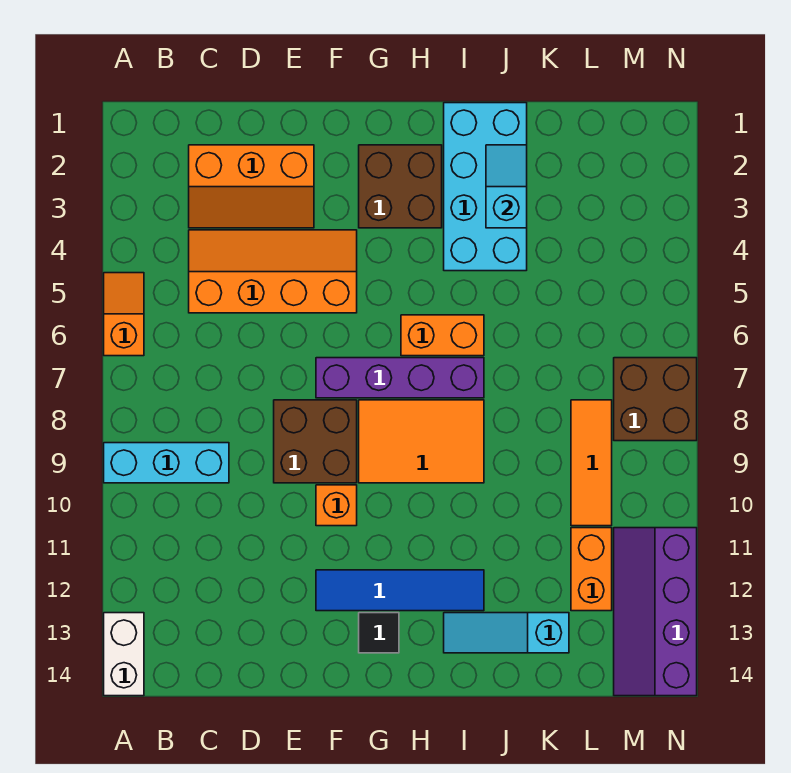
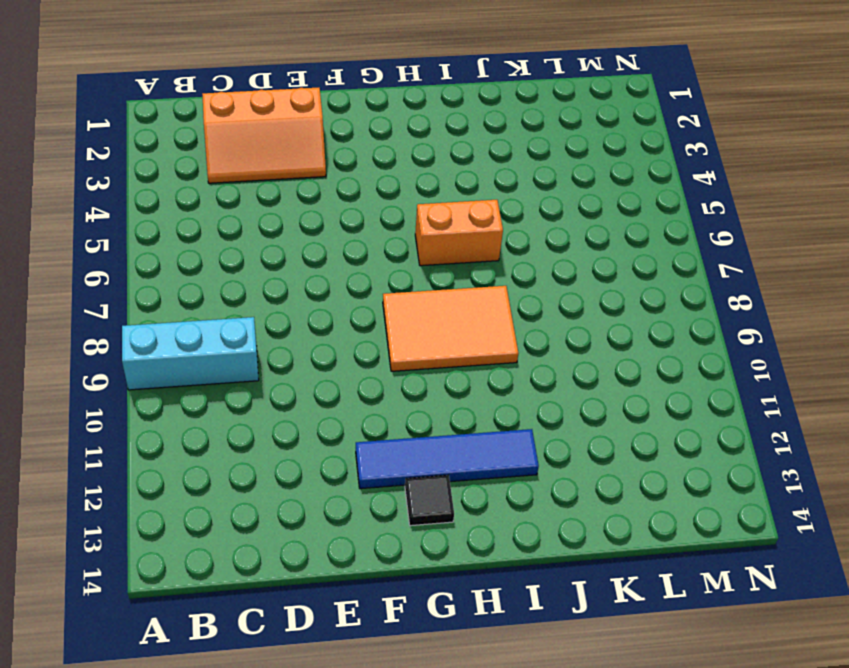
none -> orange 1x2 slope [104,273,144,356]
none -> white 1x2 brick [104,613,144,696]
none -> orange 2x4 slope [189,230,357,313]

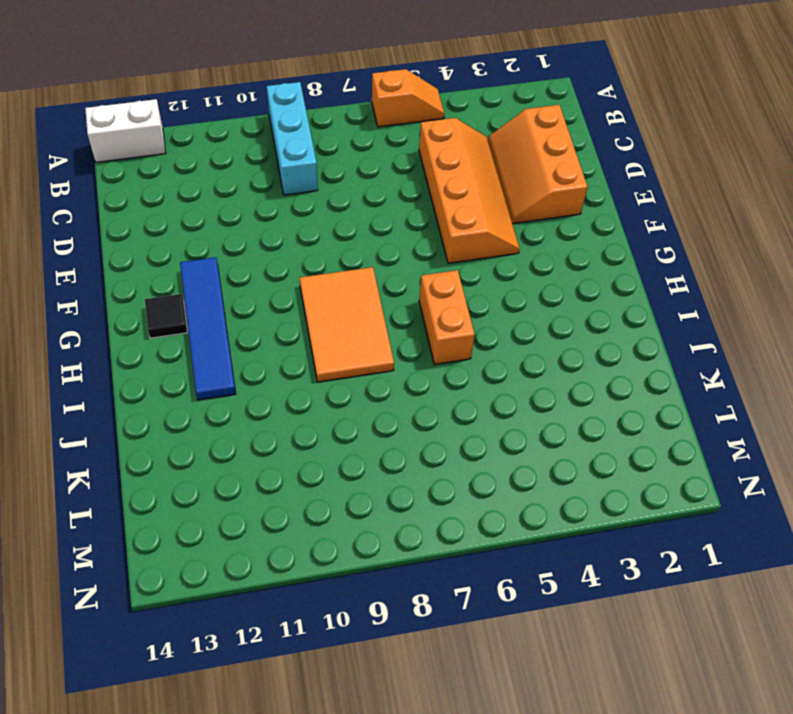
none -> brown 2x2 brick [274,400,357,483]
none -> purple 1x4 brick [316,358,484,398]
none -> orange 1x1 brick [316,485,357,526]

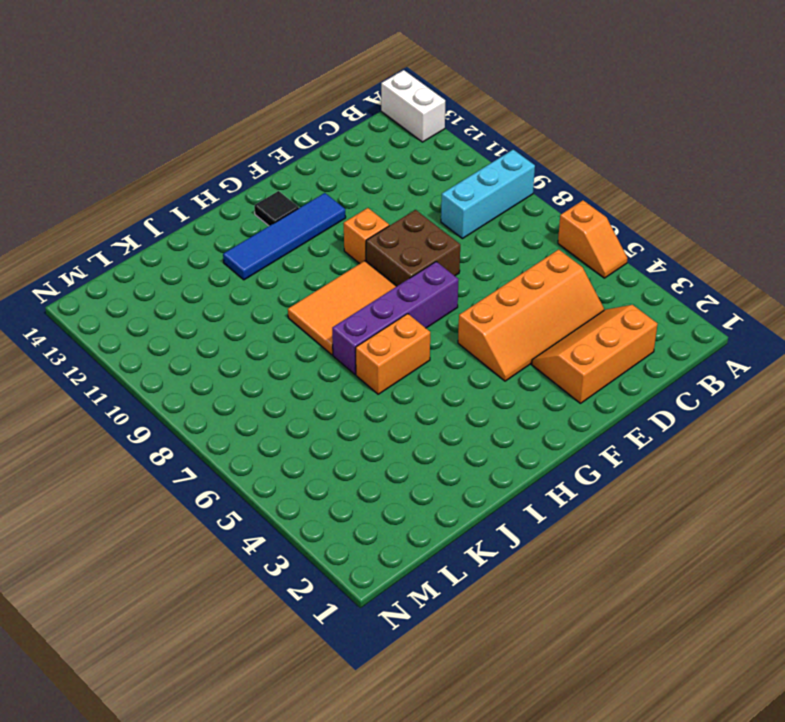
none -> brown 2x2 brick [359,145,442,228]
none -> cyan 2x4 brick [444,103,527,271]
none -> cyan 1x3 slope [444,613,569,653]

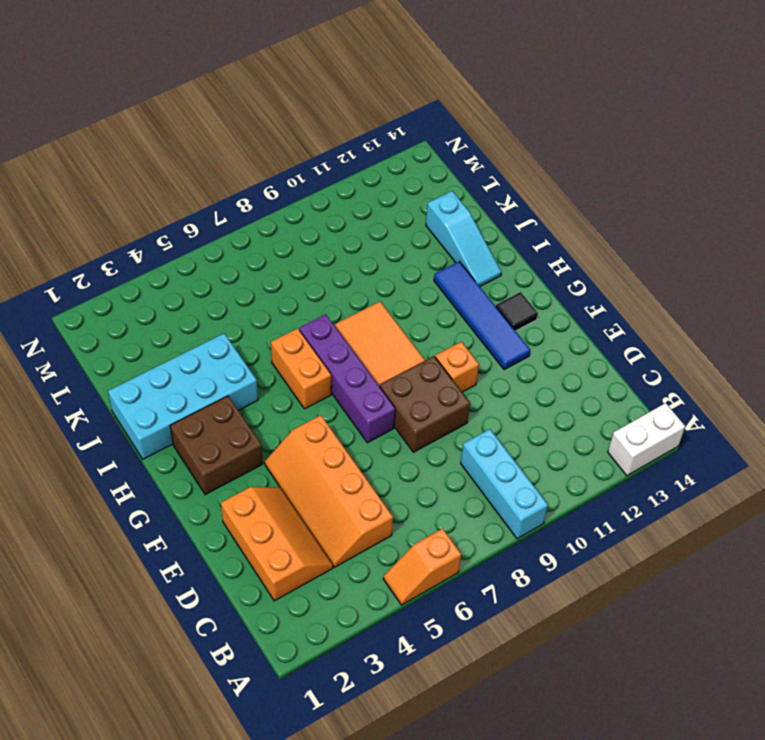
none -> orange 1x3 tile [571,400,612,526]
none -> orange 1x2 brick [571,528,612,611]
none -> brown 2x2 brick [614,358,697,441]

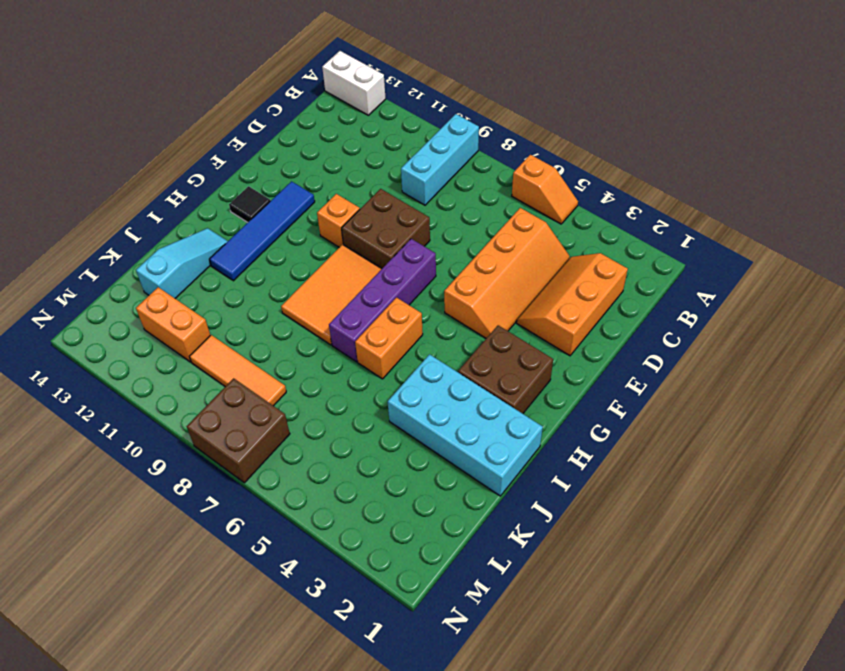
none -> purple 2x4 slope [614,528,697,696]
none -> cyan 1x2 slope [486,145,527,228]

